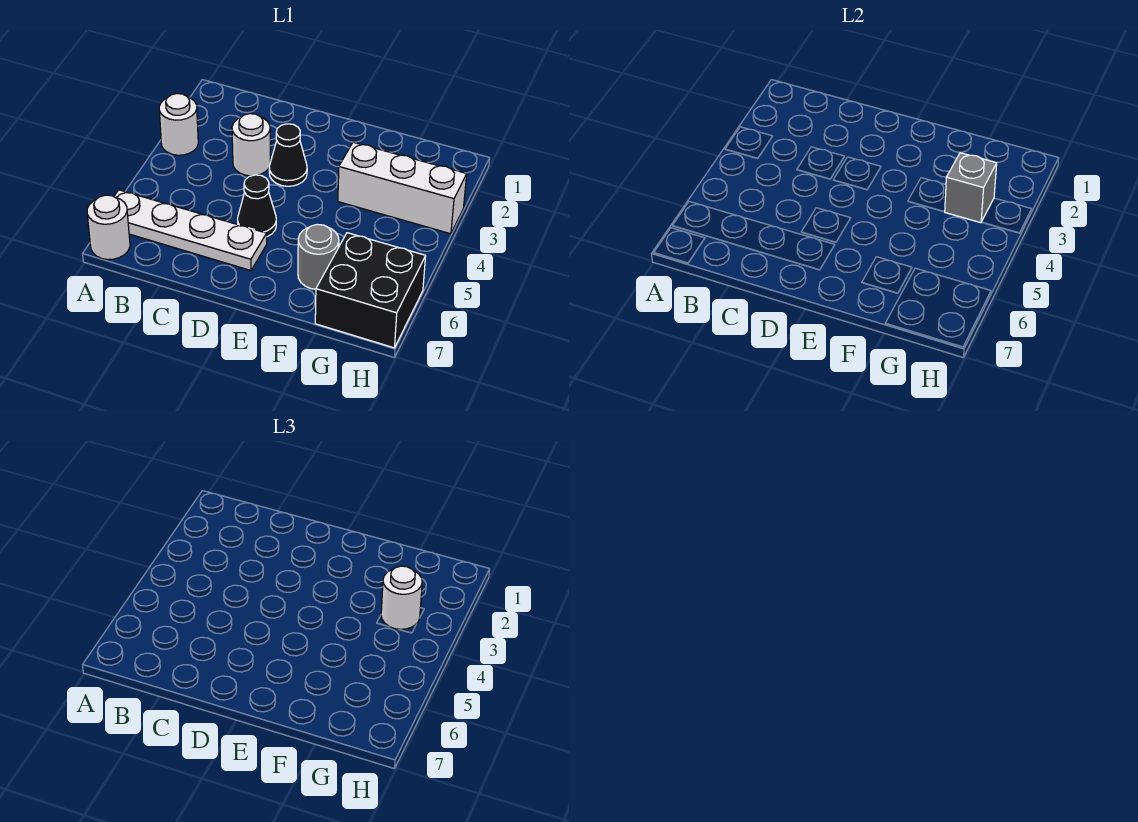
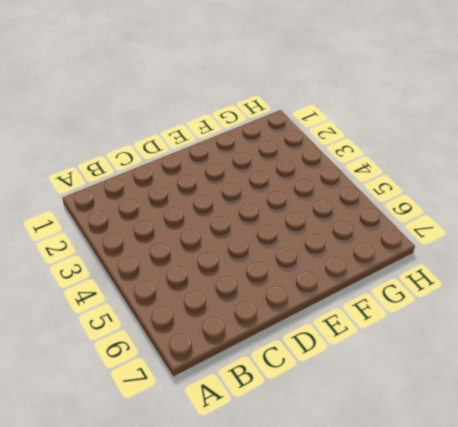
none -> white 1x1 round brick [159,94,198,155]
none -> white 1x4 plate [114,190,267,271]

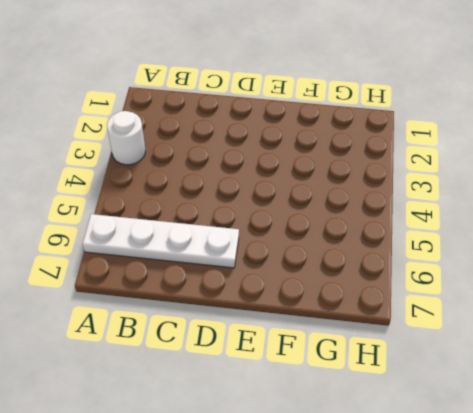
none -> white 1x1 round brick [87,195,130,260]
none -> white 1x1 round brick [232,114,270,176]

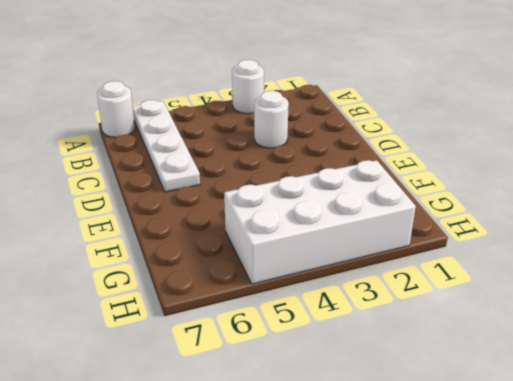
white 2x4 brick [224,160,416,284] -> white 1x3 brick [338,142,467,234]
none -> black 1x1 cone [269,124,307,186]
none -> black 1x1 cone [238,175,276,237]

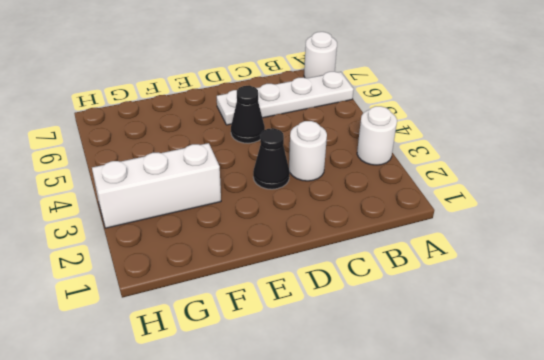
none -> grey 1x1 round brick [298,224,339,289]
none -> black 2x2 brick [315,233,426,348]

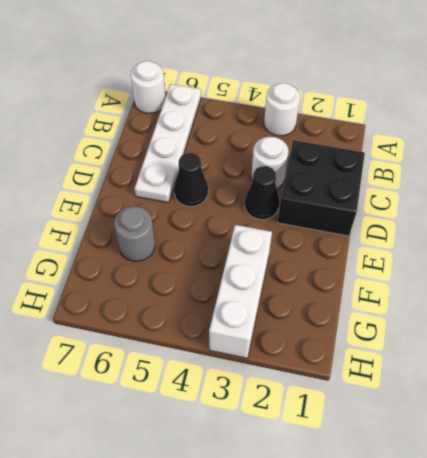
black 2x2 brick [278,140,365,236] -> black 2x2 brick moved to [315,233,426,348]
none -> grey 1x1 brick [945,153,997,223]
none -> white 1x1 round brick [381,566,422,629]

